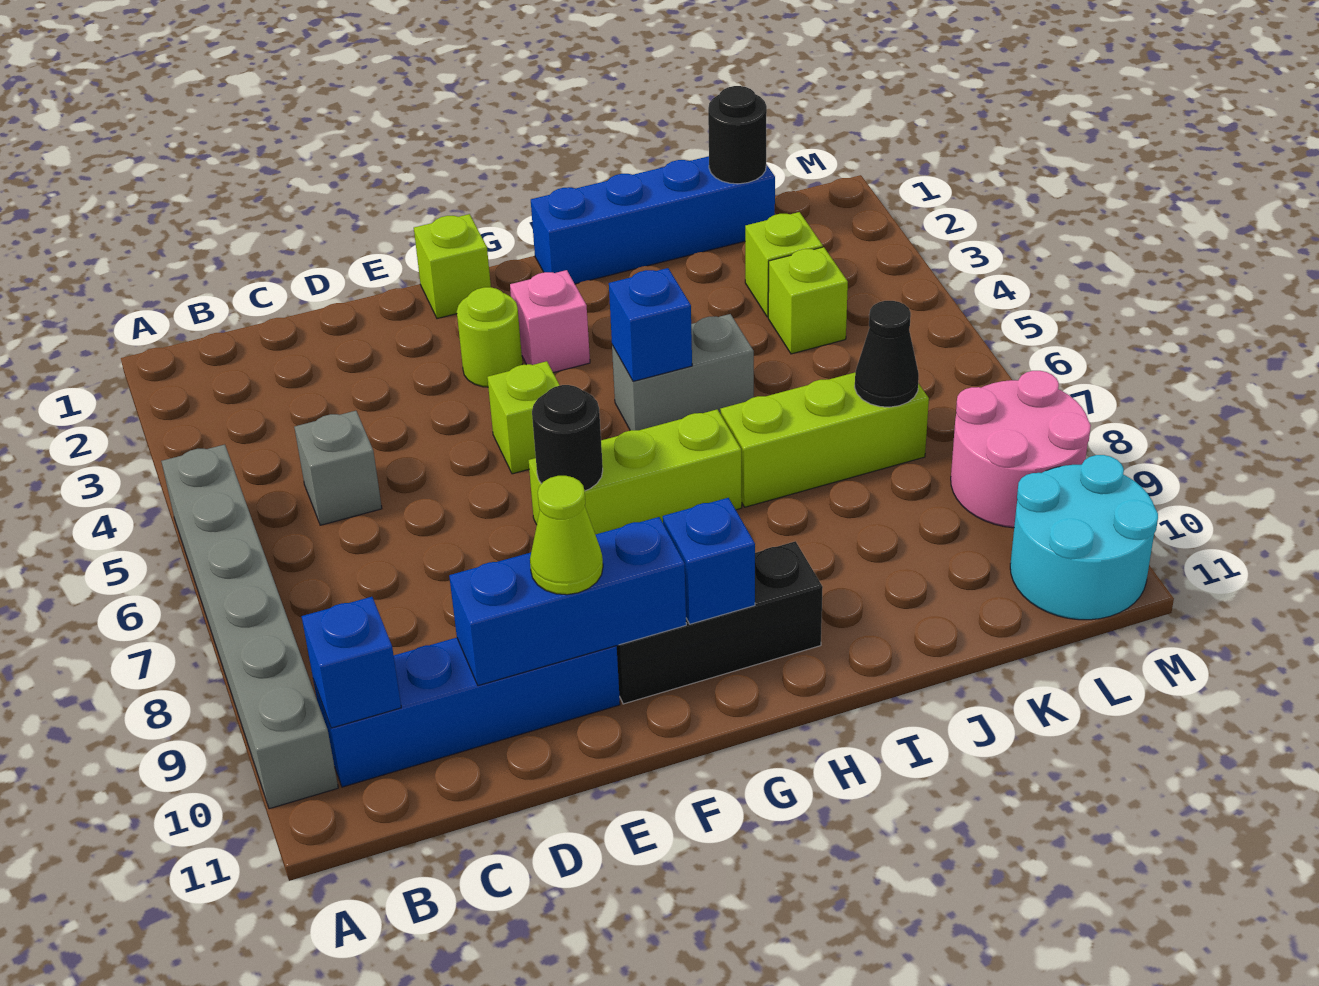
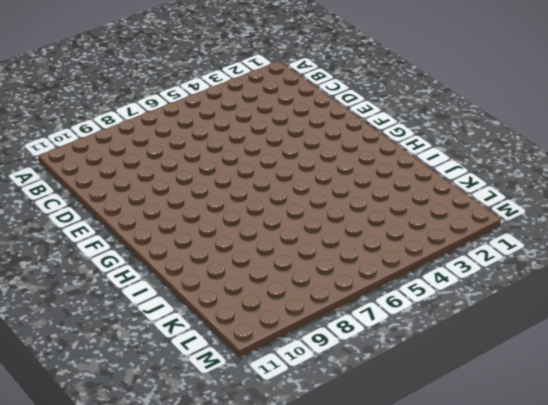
none -> grey 1x6 brick [161,445,338,809]
none -> blue 1x4 brick [313,638,620,787]
none -> grey 1x1 brick [294,411,382,525]

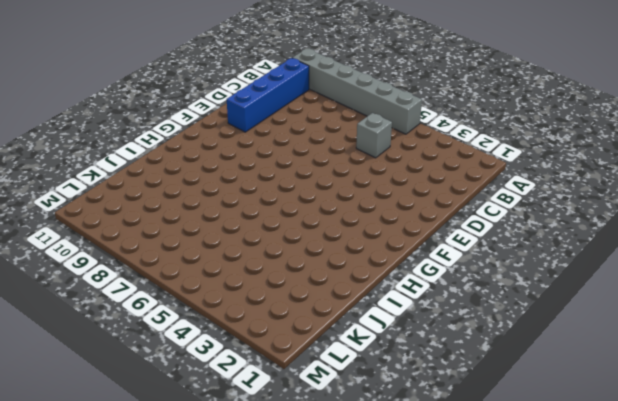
none -> lime 1x1 brick [414,214,491,319]
none -> lime 1x1 round brick [457,287,522,387]
none -> lime 1x1 brick [487,361,560,474]

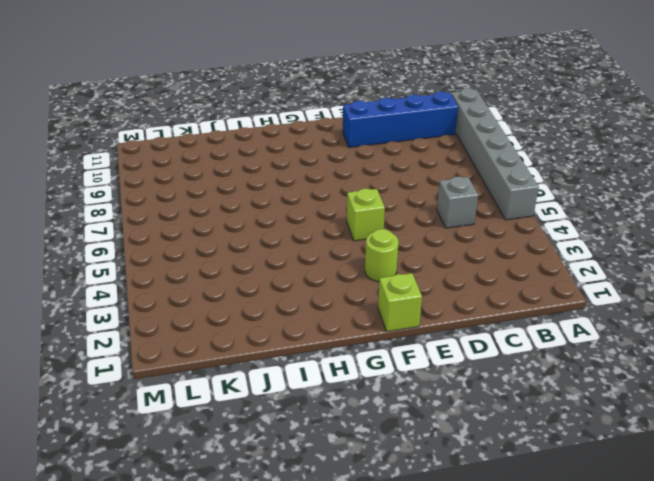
none -> lime 1x3 brick [529,410,742,535]
none -> black 1x3 brick [617,541,823,704]
none -> pink 1x1 brick [510,270,590,373]

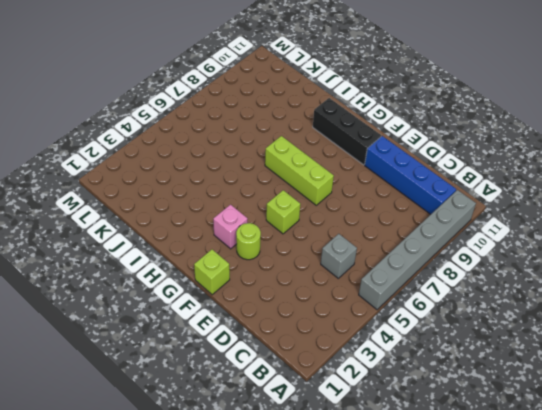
none -> blue 1x4 brick [531,156,775,284]
none -> grey 1x2 brick [612,314,754,430]
none -> lime 1x3 brick [720,373,929,507]

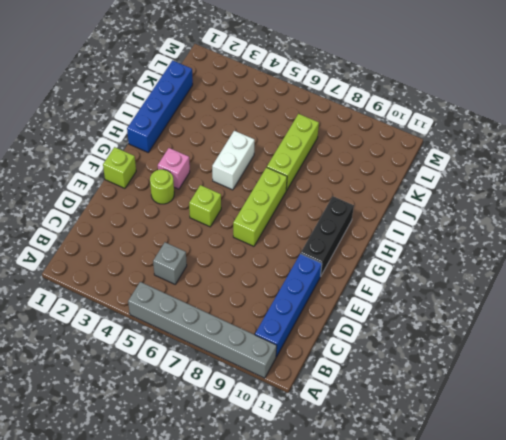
white 1x2 brick [212,131,255,190] -> grey 1x2 brick [612,314,754,430]
none -> lime 1x1 brick [745,212,823,317]
none -> lime 1x1 brick [768,247,848,354]
none -> pink 2x2 round brick [951,371,1091,528]

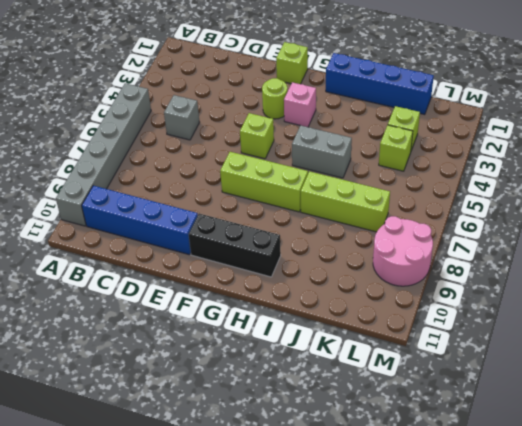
none -> cyan 2x2 round brick [1010,455,1158,620]
none -> blue 1x1 brick [302,597,401,728]
none -> blue 1x3 brick [449,517,686,686]

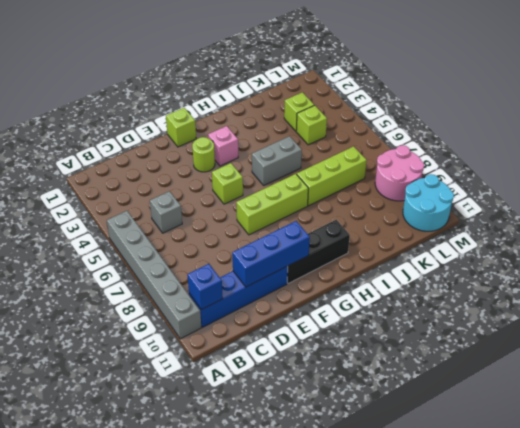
none -> blue 1x4 brick [531,156,775,284]
none -> black 1x1 round brick [532,385,603,491]
none -> blue 1x1 brick [663,498,755,624]

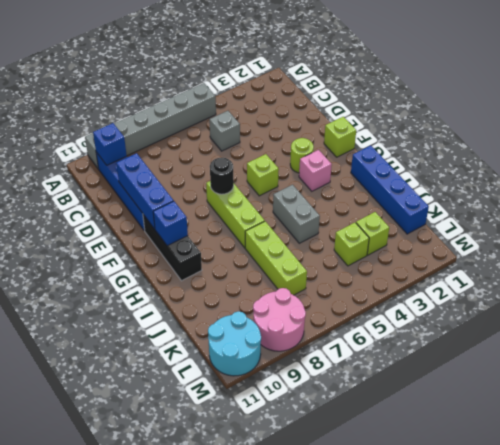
none -> blue 1x1 brick [609,268,692,382]
none -> black 1x1 round brick [708,86,767,184]
none -> black 1x1 cone [855,301,919,407]

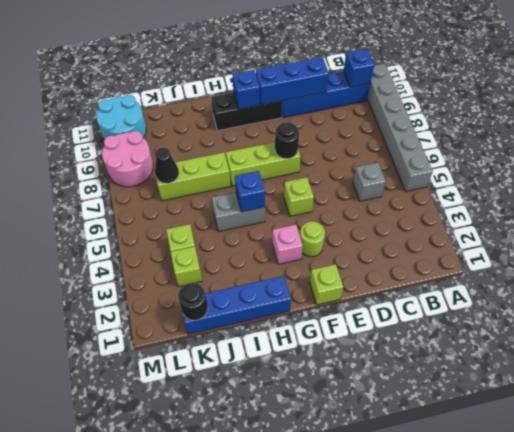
none -> lime 1x1 cone [530,476,603,595]

